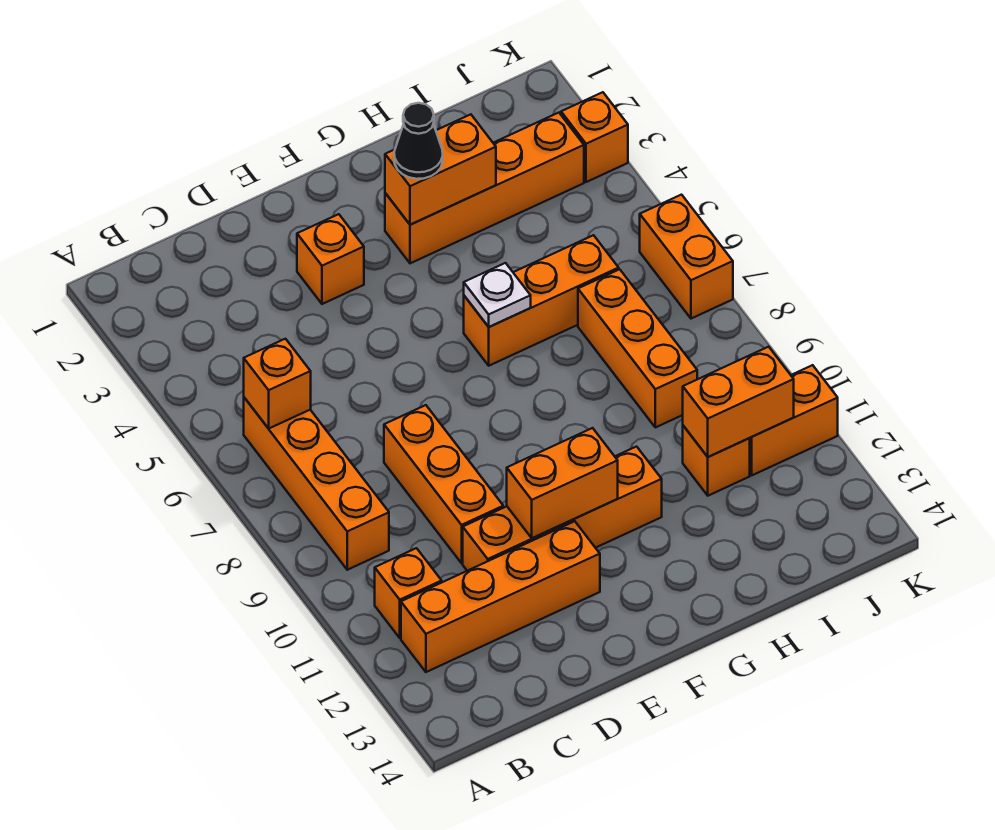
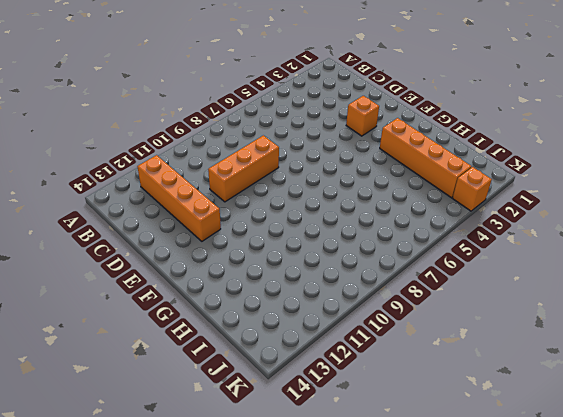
none -> orange 1x4 brick [244,398,389,570]
none -> orange 1x1 brick [375,548,442,638]
none -> orange 1x4 brick [463,447,662,571]

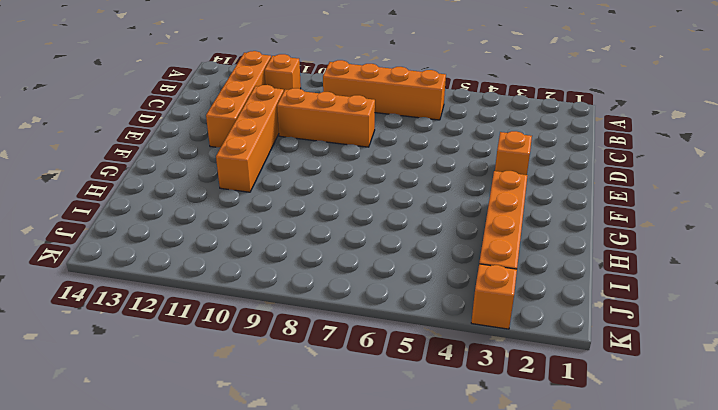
none -> orange 1x3 brick [464,235,619,366]
none -> orange 1x3 brick [578,269,697,427]
none -> orange 1x1 brick [683,426,750,496]

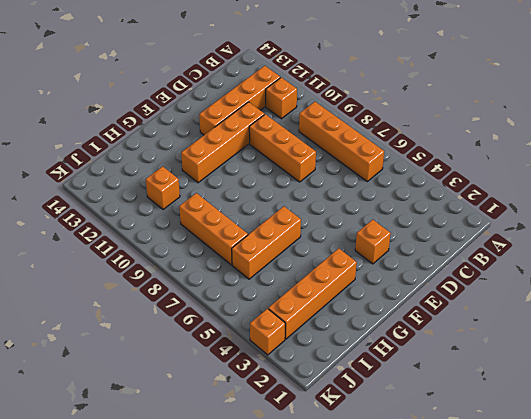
none -> orange 1x2 brick [750,365,838,475]
none -> orange 1x2 brick [640,195,733,319]
none -> orange 1x1 brick [244,339,311,429]

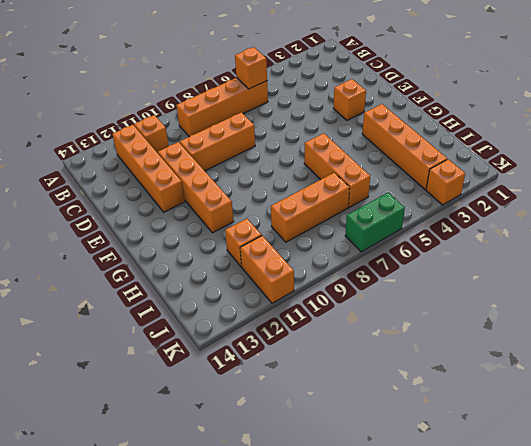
green 1x2 brick [345,193,405,252] -> orange 1x2 brick [640,195,733,319]
none -> orange 1x2 brick [507,428,618,538]
none -> orange 1x2 brick [385,114,496,225]
none -> white 1x1 plate [464,263,531,327]

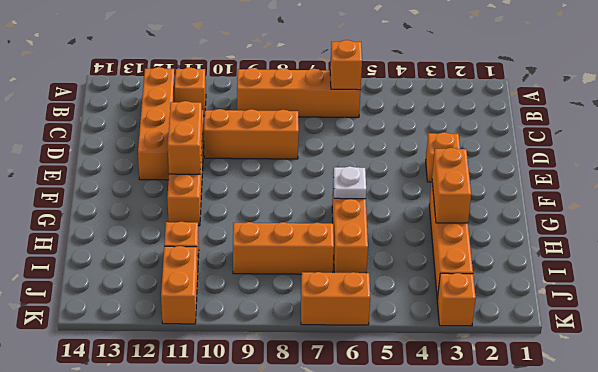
none -> orange 1x2 brick [683,347,794,457]
none -> black 1x1 cone [394,103,443,179]

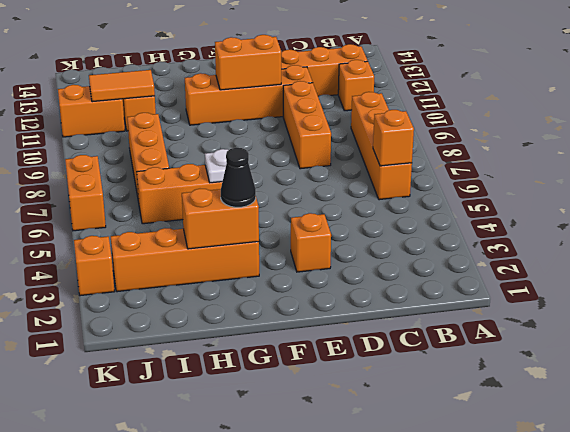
orange 1x2 tile [89,70,155,102] -> orange 1x2 brick [683,347,794,457]

